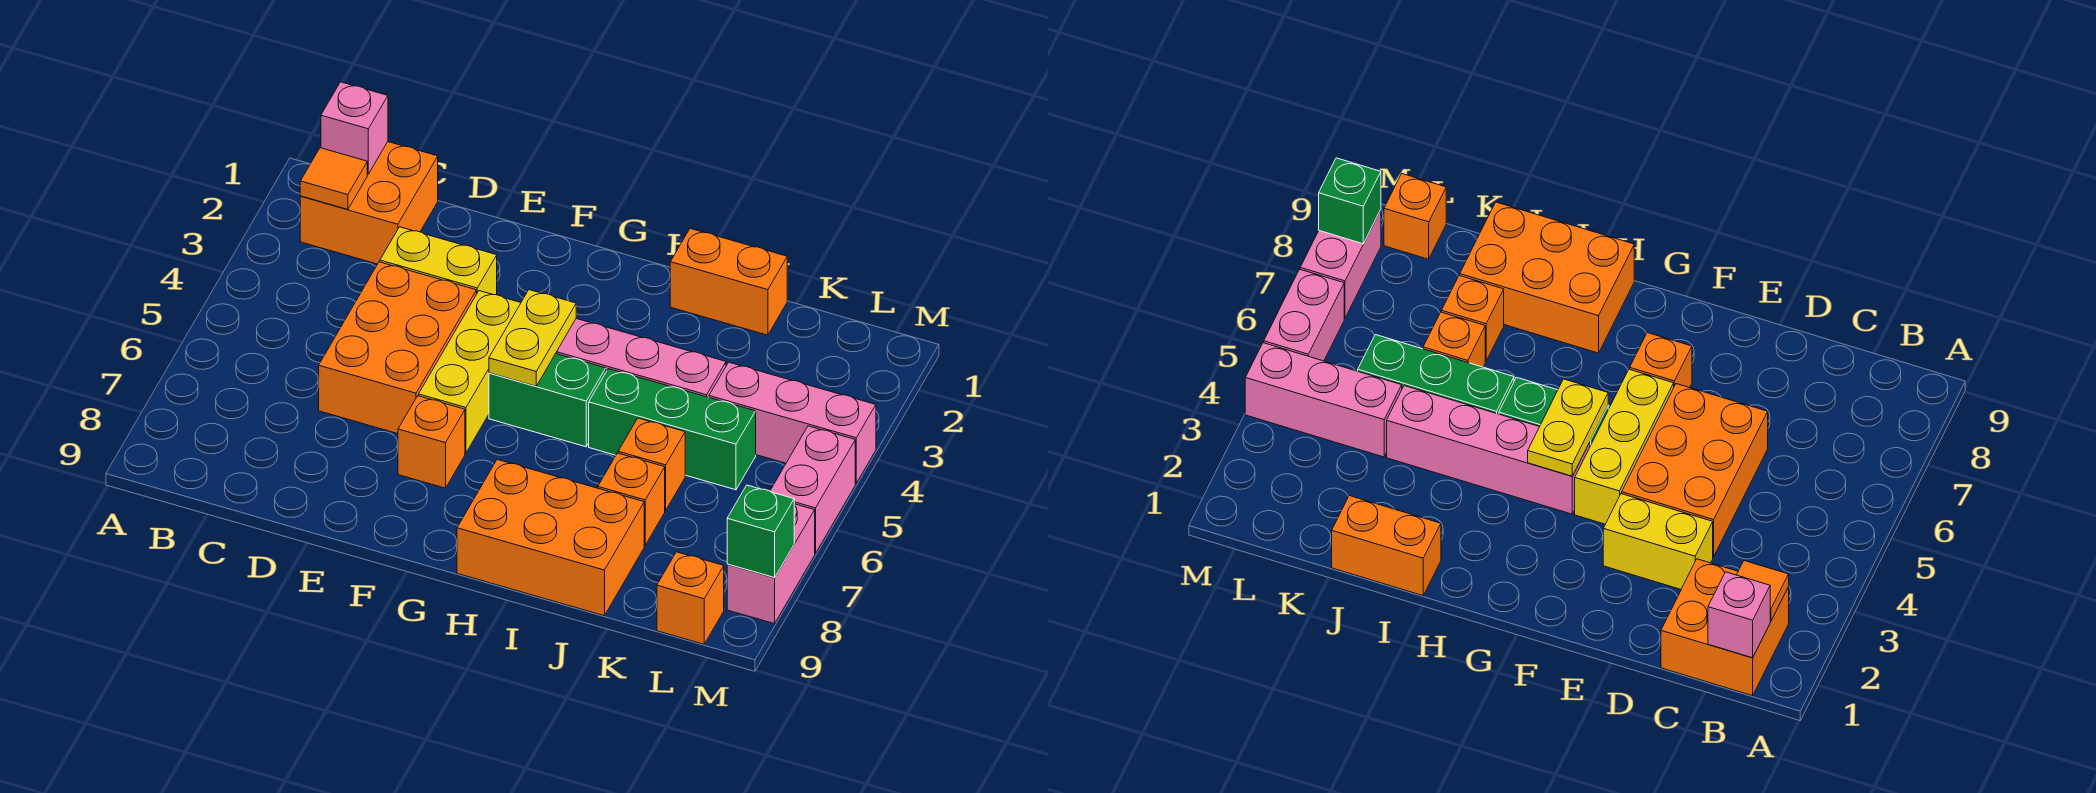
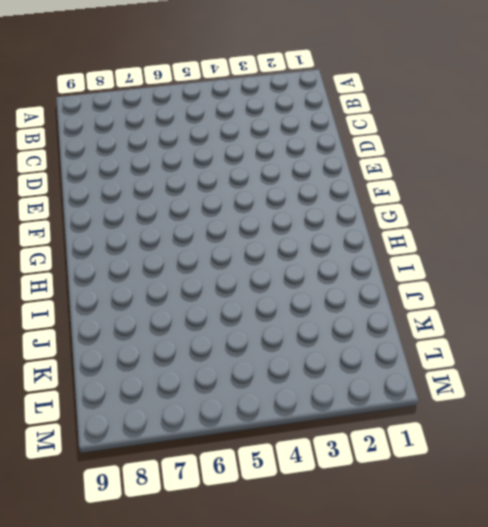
none -> orange 2x2 brick [300,142,438,264]
none -> yellow 1x2 brick [380,227,497,295]
none -> orange 2x3 brick [319,262,476,434]

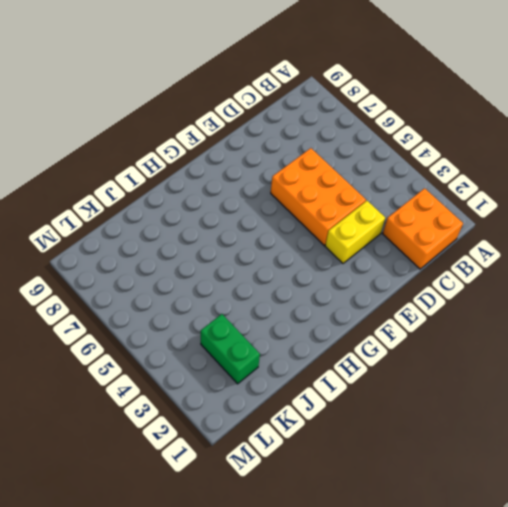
green 1x2 brick [201,314,260,384] -> green 1x2 brick turned to [489,354,606,447]
none -> yellow 1x3 brick [419,291,521,453]
none -> orange 1x1 brick [398,396,465,488]
none -> pink 1x4 brick [556,319,726,397]

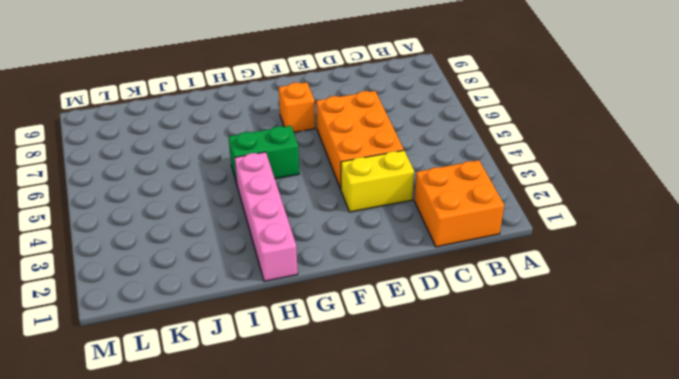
pink 1x4 brick [235,152,298,281] -> pink 1x4 brick turned to [556,319,726,397]
none -> yellow 1x3 brick [419,291,521,453]
none -> orange 2x3 brick [457,460,644,616]
none -> orange 1x2 brick [670,229,787,335]

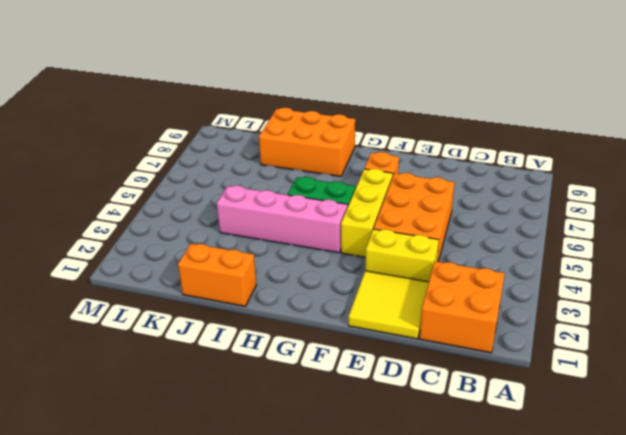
yellow 2x2 tile [348,271,429,339] -> none
none -> green 1x3 brick [589,369,756,490]
none -> orange 1x1 brick [618,418,685,510]
none -> orange 1x1 brick [598,453,665,545]

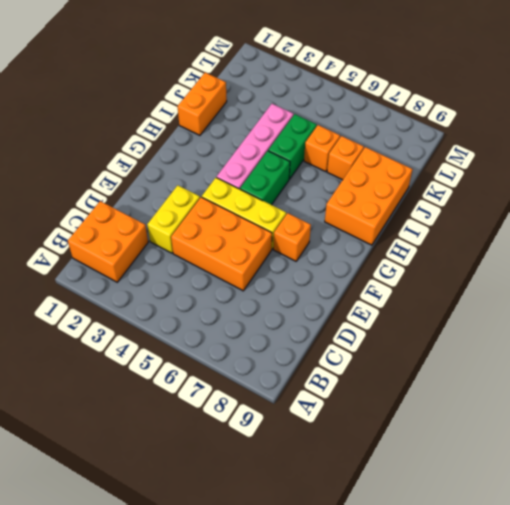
green 1x2 brick [268,114,317,179] -> green 1x3 brick [589,369,756,490]
none -> pink 1x3 brick [709,362,876,483]
none -> orange 1x1 brick [657,552,724,644]
none -> pink 1x2 brick [770,426,855,554]

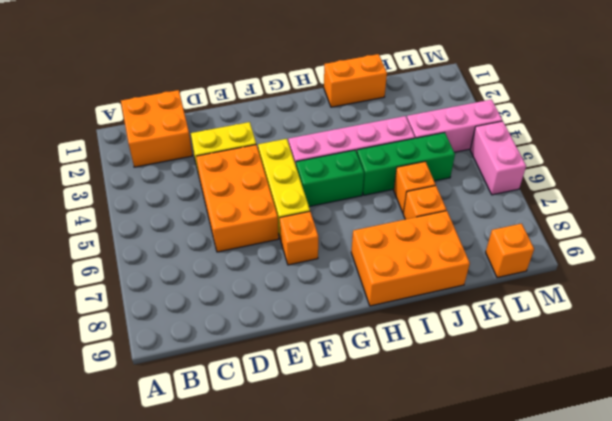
none -> pink 1x2 brick [727,504,815,624]
none -> pink 1x1 brick [321,82,388,174]
none -> orange 1x1 tile [300,148,367,209]

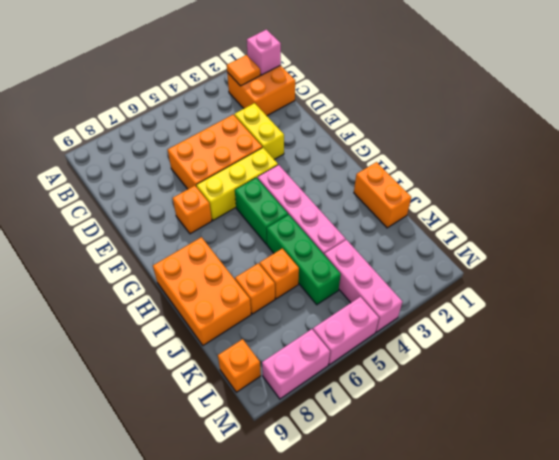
none -> yellow 1x2 plate [489,290,576,386]
none -> green 1x1 brick [727,485,794,578]

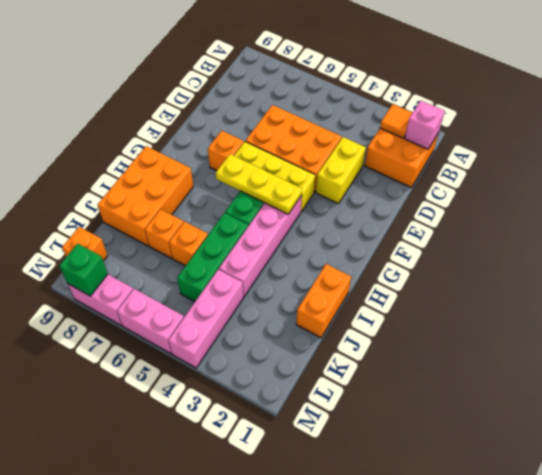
yellow 1x3 plate [216,154,302,214] -> yellow 1x2 plate [489,290,576,386]

